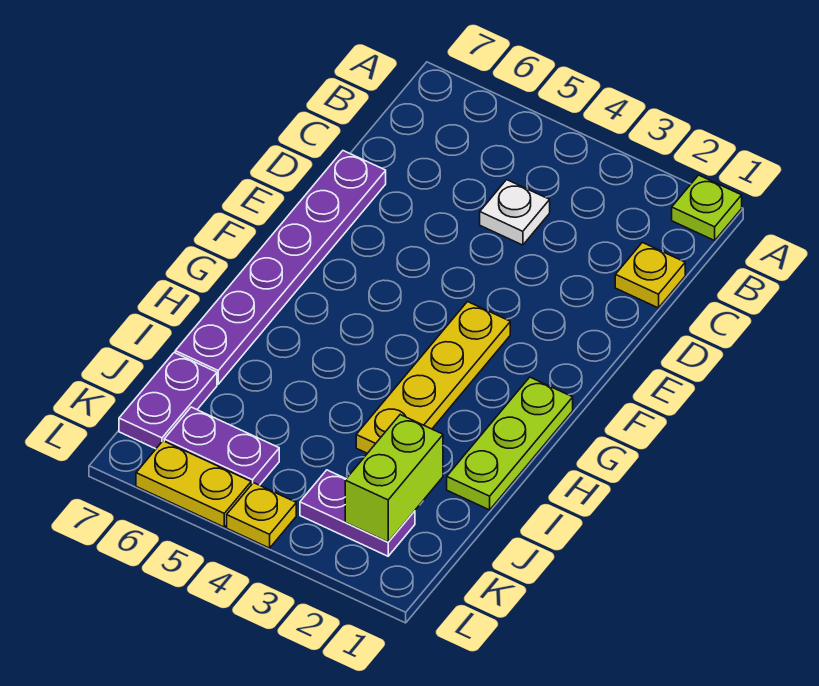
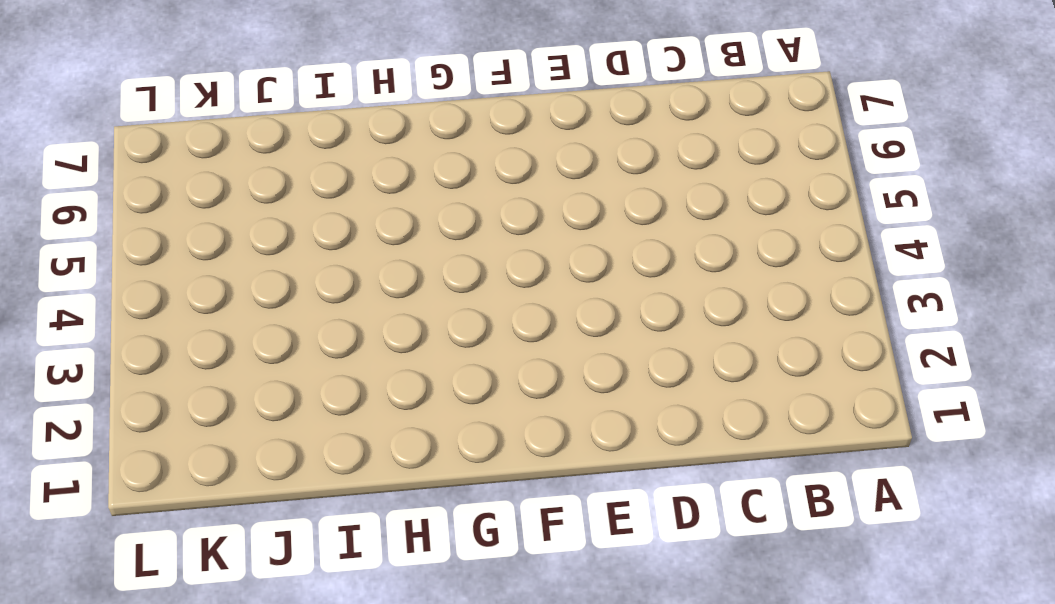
none -> lime 1x1 plate [672,175,742,240]
none -> yellow 1x1 plate [615,242,685,308]
none -> white 1x1 plate [480,180,550,245]

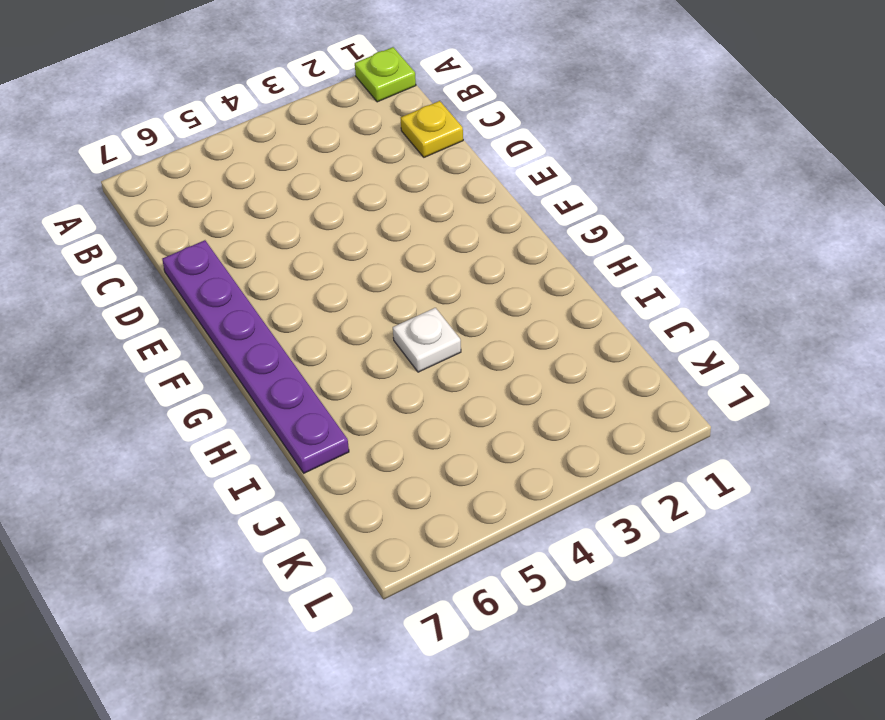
white 1x1 plate [393,308,461,372] -> white 1x1 plate moved to [480,180,550,245]
none -> yellow 1x4 plate [356,302,510,453]
none -> lime 1x3 plate [447,377,573,510]
none -> purple 1x2 plate [119,353,217,449]

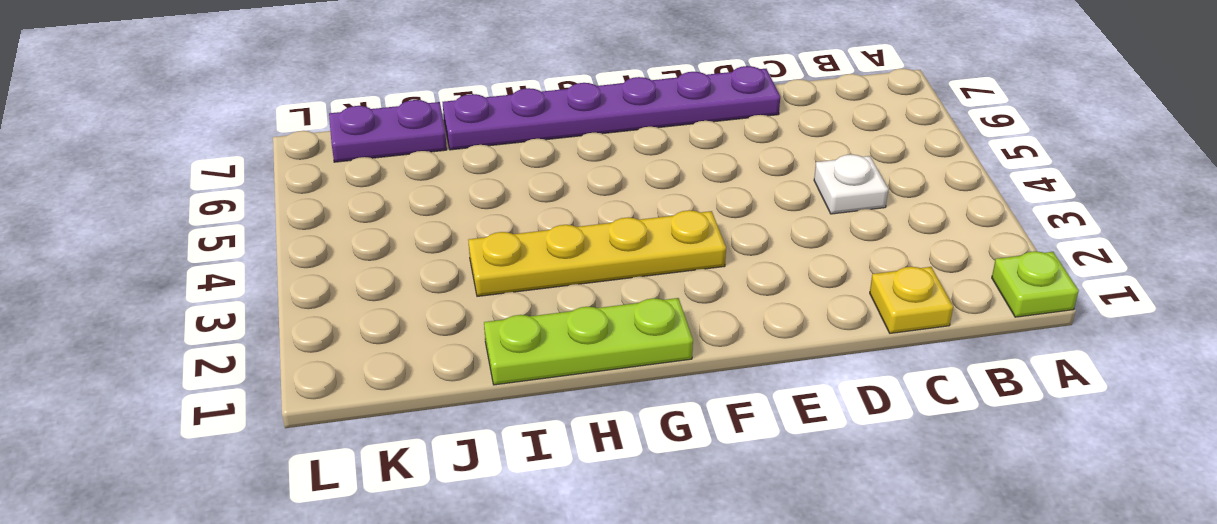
none -> purple 1x2 plate [300,470,415,556]
none -> purple 1x2 plate [164,407,279,485]
none -> yellow 1x1 plate [227,483,296,548]

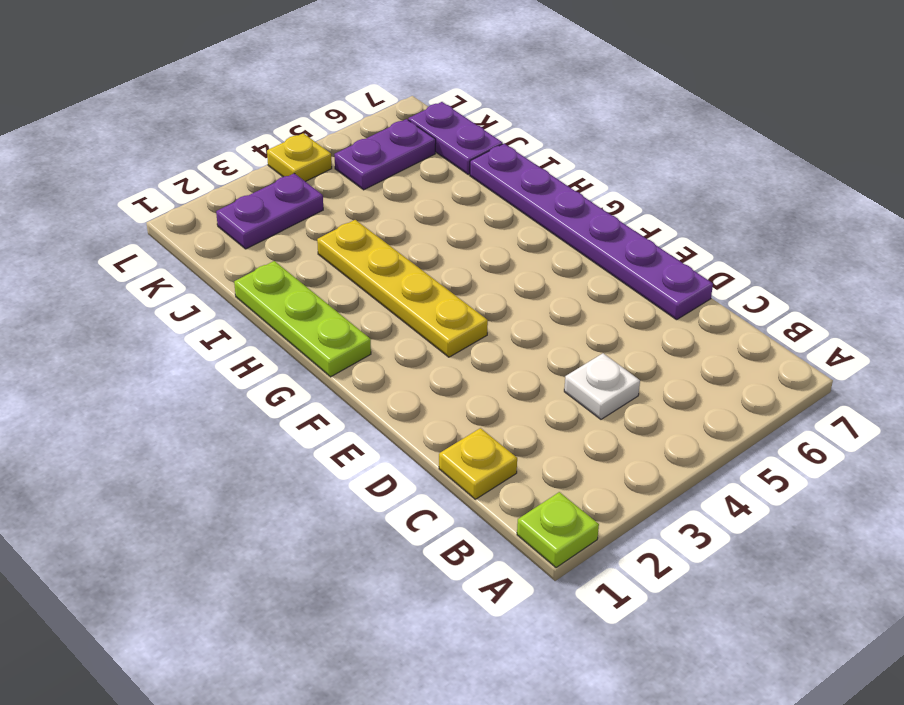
none -> yellow 1x2 plate [136,441,251,527]
none -> lime 1x2 brick [345,415,443,542]

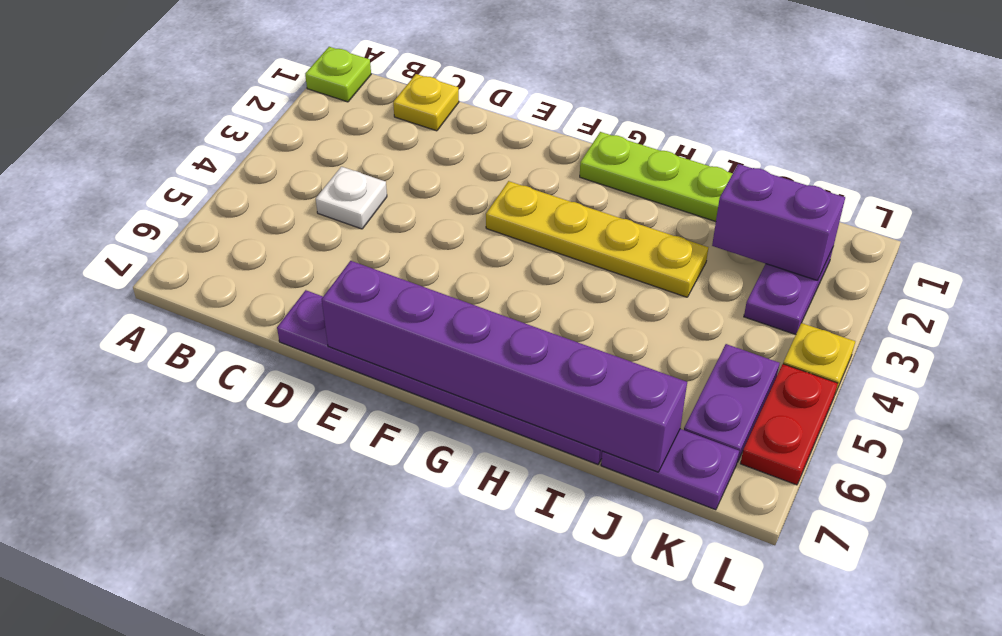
purple 1x6 brick [322,261,687,472] -> none
purple 1x2 brick [712,164,845,281] -> lime 1x2 brick [345,415,443,542]
red 1x2 plate [740,364,838,485] -> yellow 1x2 plate [136,441,251,527]

